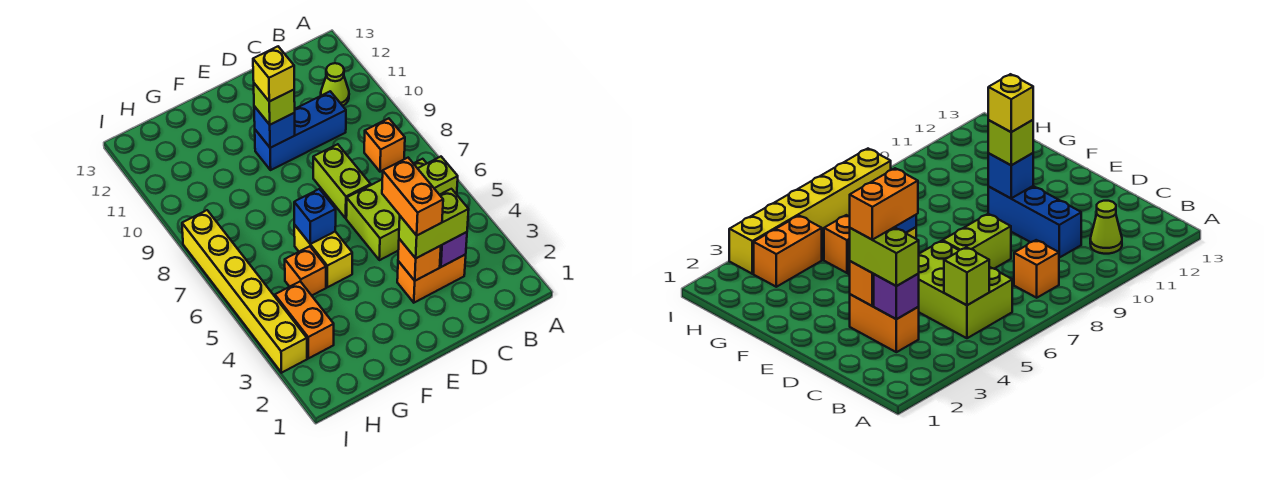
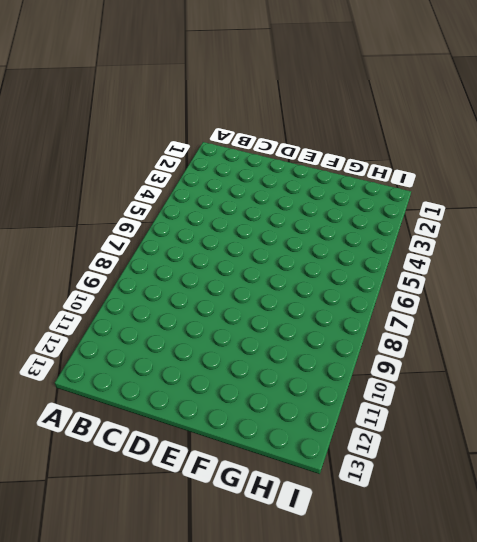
none -> lime 2x3 brick [346,159,427,260]
none -> orange 1x1 brick [364,118,405,172]
none -> lime 1x1 cone [321,63,349,106]

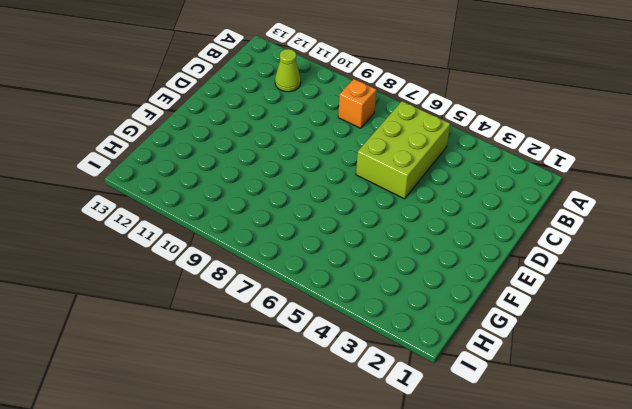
none -> orange 1x2 brick [397,254,466,303]
none -> blue 1x3 brick [255,91,346,170]
none -> lime 1x2 brick [313,144,371,218]

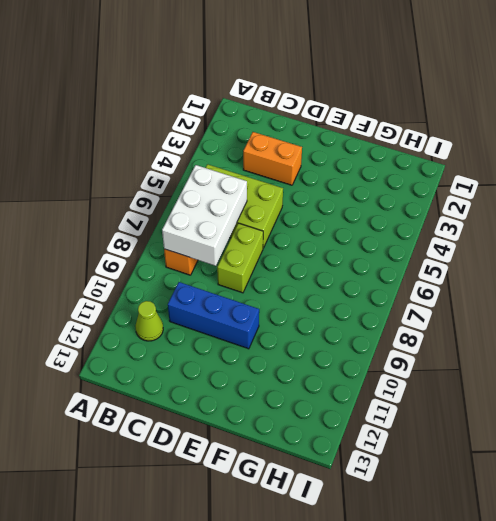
white 2x3 brick [162,165,247,266] -> none
none -> yellow 1x2 brick [294,225,352,287]
none -> orange 1x1 brick [285,246,326,295]
none -> orange 1x2 brick [275,281,334,358]

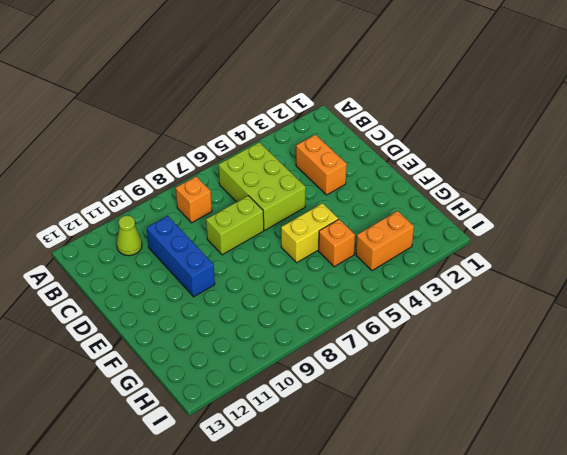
none -> yellow 1x6 brick [182,210,307,373]
none -> lime 1x1 brick [418,157,458,195]
none -> purple 1x1 brick [440,232,467,267]

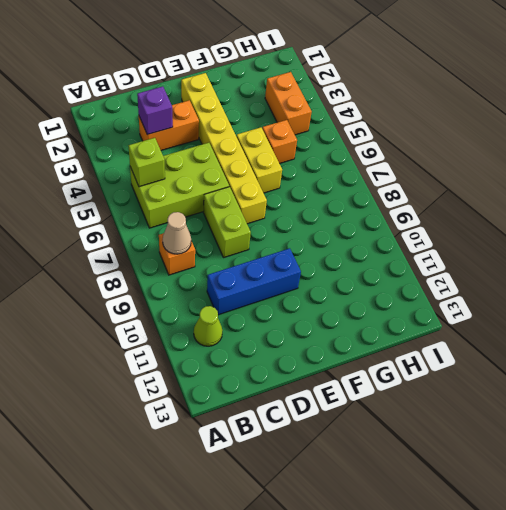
tan 1x1 cone [163,212,191,254] -> none
yellow 1x6 brick [181,73,267,224] -> yellow 1x6 brick moved to [182,210,307,373]
none -> orange 1x1 brick [398,239,441,281]
none -> blue 1x1 brick [254,106,295,148]
none -> blue 1x1 brick [294,189,336,244]

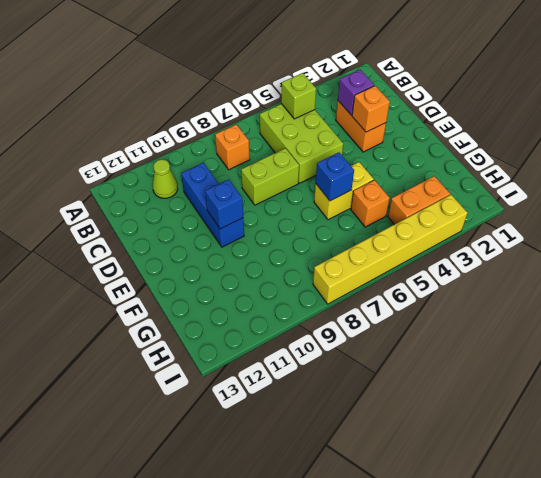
none -> lime 1x2 brick [399,189,469,258]
none -> lime 1x1 brick [254,83,295,125]
none -> orange 1x2 brick [382,158,443,235]

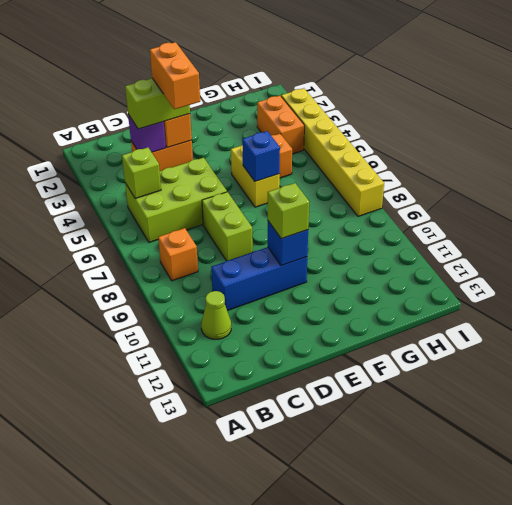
none -> yellow 1x1 brick [253,47,294,101]

